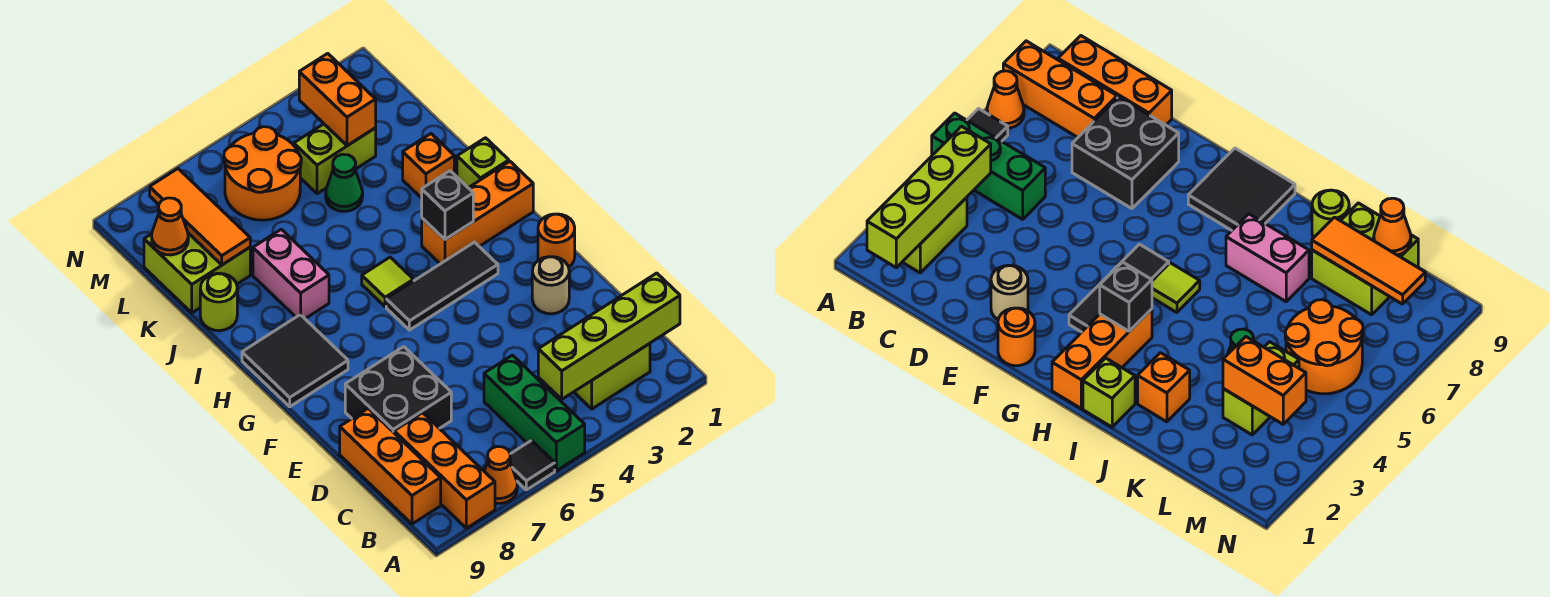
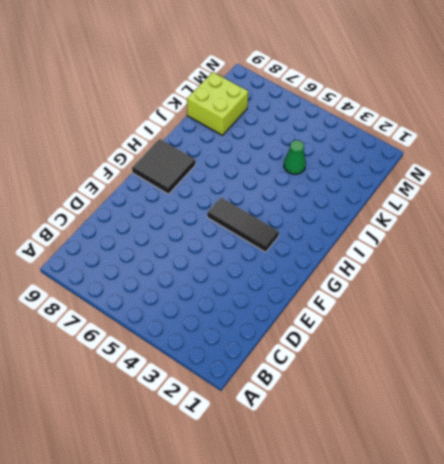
none -> green 1x3 brick [484,355,585,471]
none -> black 1x1 tile [510,441,555,490]
none -> orange 1x1 cone [484,447,517,503]

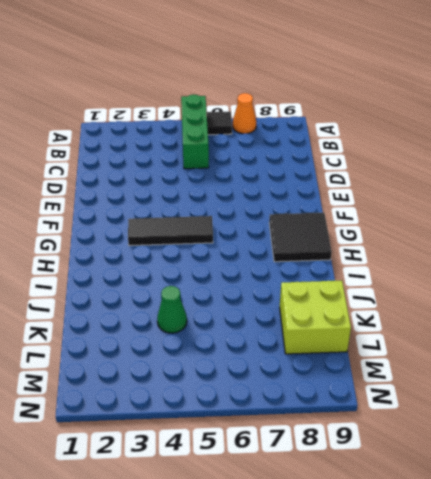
none -> orange 1x3 brick [394,413,495,528]
none -> lime 1x2 brick [574,344,650,409]
none -> orange 1x3 brick [340,408,441,524]

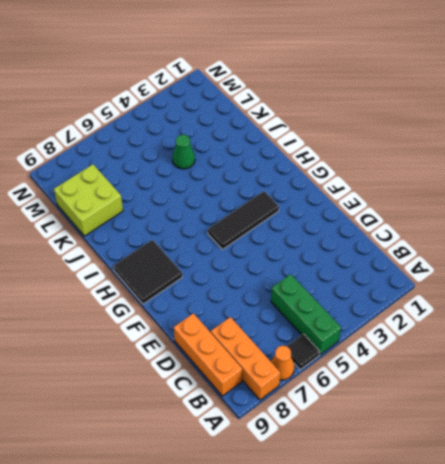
none -> lime 1x2 brick [574,344,650,409]
none -> black 2x2 brick [345,347,451,432]
none -> tan 1x1 round brick [532,257,569,314]

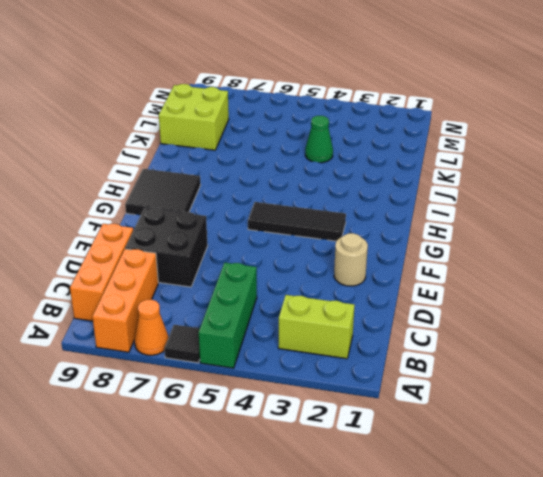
none -> orange 1x1 round brick [538,214,575,267]
none -> orange 1x3 brick [422,161,533,264]
none -> lime 1x1 tile [362,257,414,307]

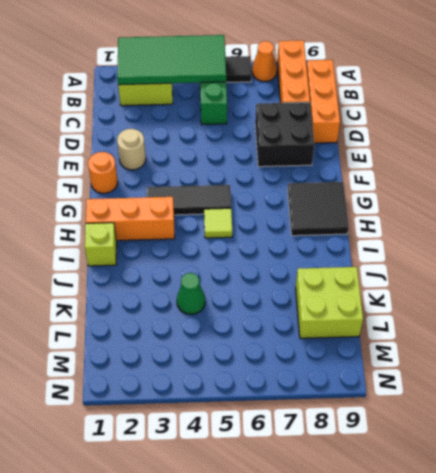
green 2x4 tile [117,35,226,85] -> lime 1x4 brick [538,273,680,399]
none -> pink 1x2 brick [253,229,329,319]
none -> orange 1x1 brick [403,134,454,198]
none -> lime 1x1 round brick [200,273,237,331]

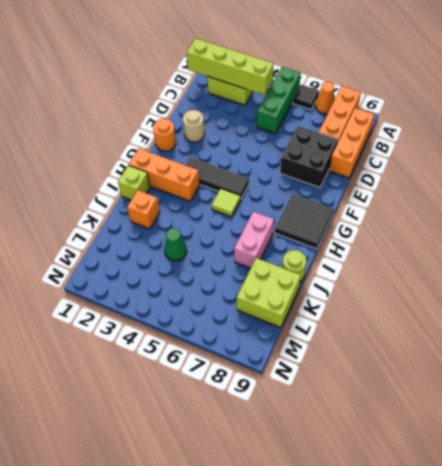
none -> lime 1x2 brick [294,124,376,194]
none -> orange 2x2 round brick [224,127,301,220]
none -> black 1x1 brick [422,171,473,239]

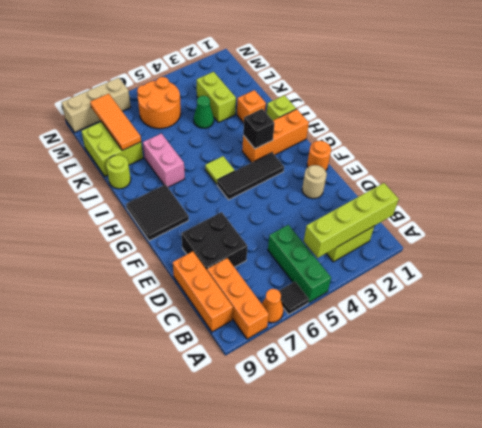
lime 1x2 brick [197,72,236,122] -> lime 1x2 brick turned to [294,124,376,194]
tan 1x3 brick [62,78,131,132] -> none
none -> orange 1x2 brick [299,53,376,146]
none -> orange 1x1 cone [152,198,188,255]

